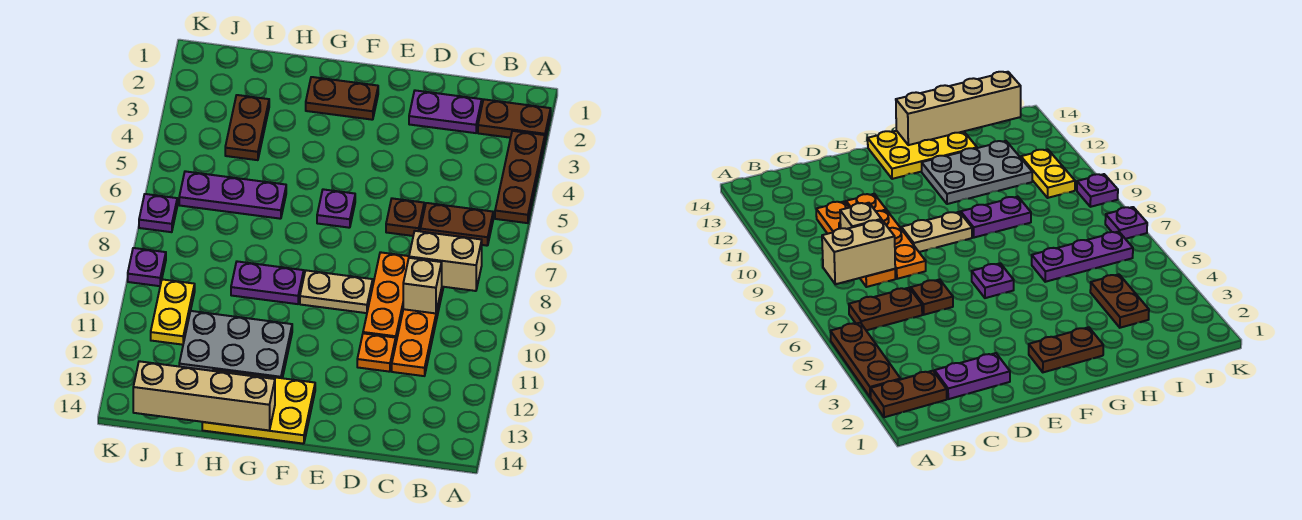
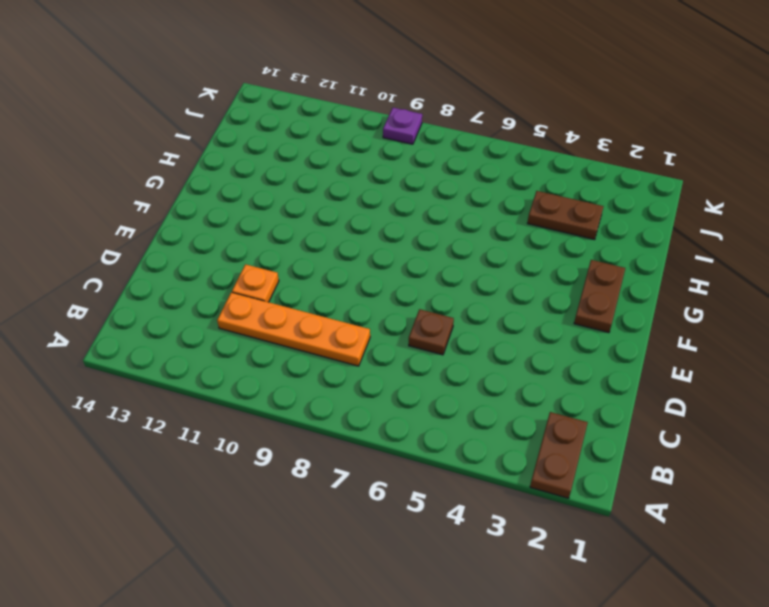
none -> brown 1x3 plate [495,131,545,223]
none -> brown 1x2 plate [420,203,493,246]
none -> purple 1x2 plate [409,90,482,133]

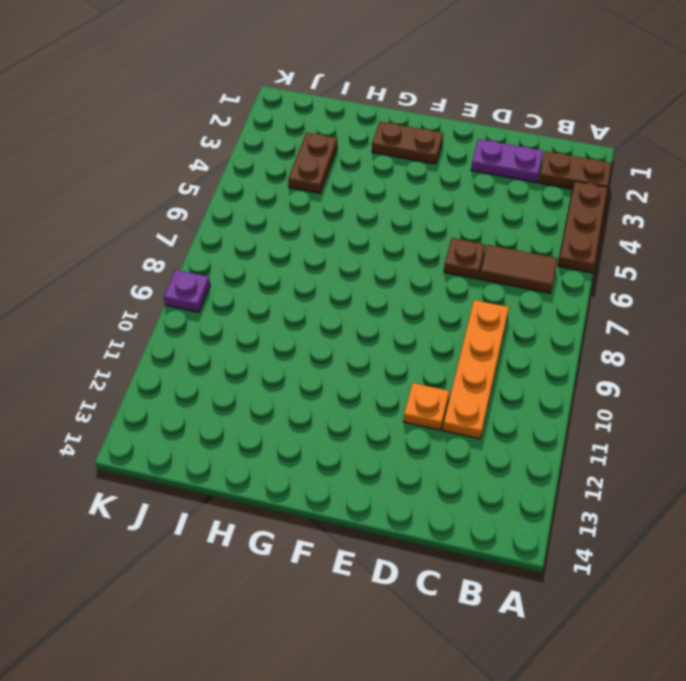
brown 1x2 tile [480,245,558,293] -> brown 1x2 plate [420,203,493,246]
none -> orange 1x3 plate [363,252,409,341]
none -> tan 1x2 plate [300,270,373,313]
none -> purple 1x1 plate [317,189,355,228]

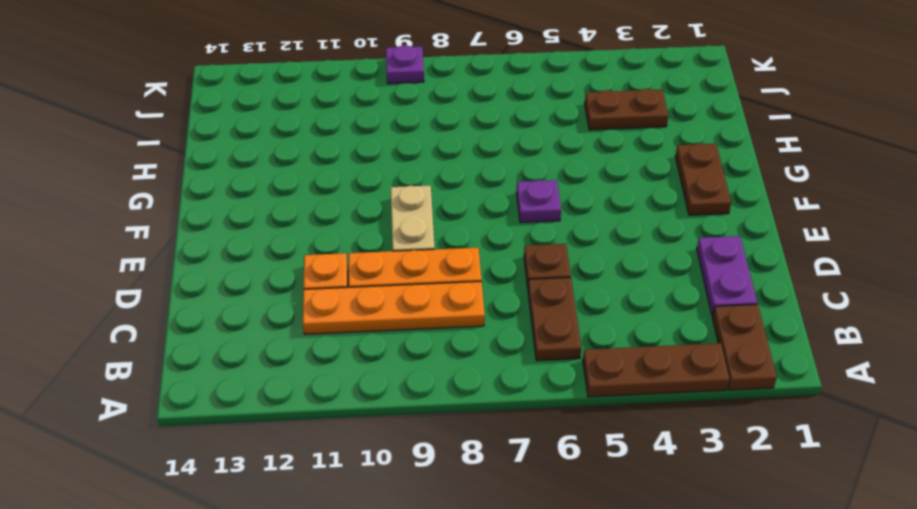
none -> yellow 2x3 plate [202,369,315,444]
none -> purple 1x2 plate [231,261,304,304]
none -> grey 2x3 plate [179,311,292,378]

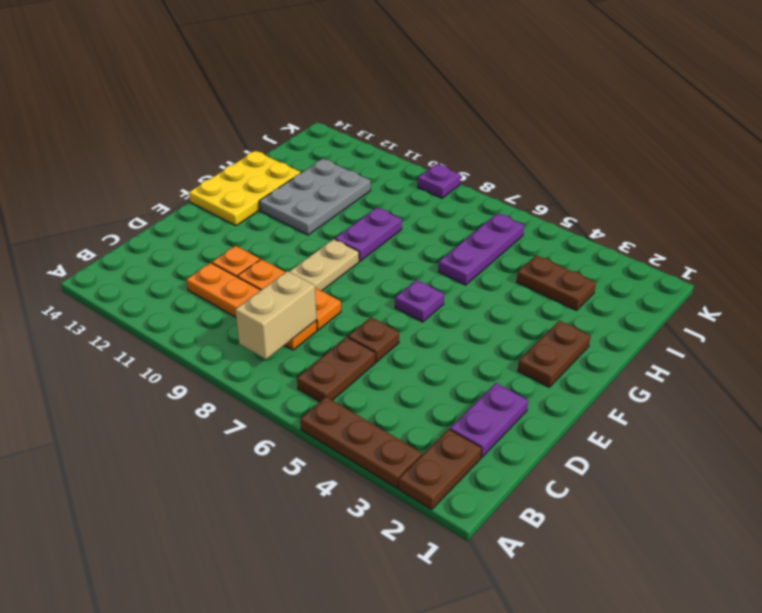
none -> yellow 1x2 plate [151,279,195,345]
none -> purple 1x1 plate [139,194,177,232]
none -> tan 1x1 brick [403,258,442,313]

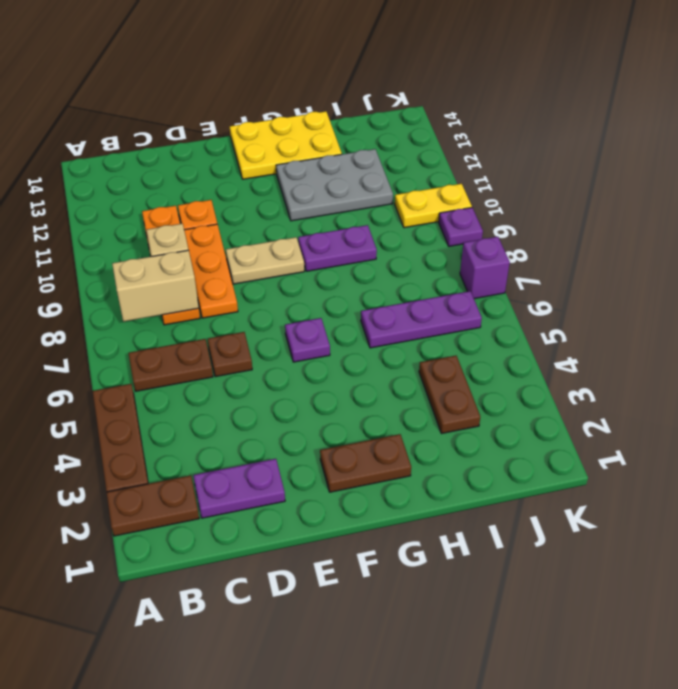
yellow 1x2 plate [395,184,472,228] -> yellow 1x2 plate turned to [151,279,195,345]
purple 1x1 brick [460,237,510,299] -> purple 1x1 plate [139,194,177,232]
none -> tan 1x4 brick [133,361,275,431]

